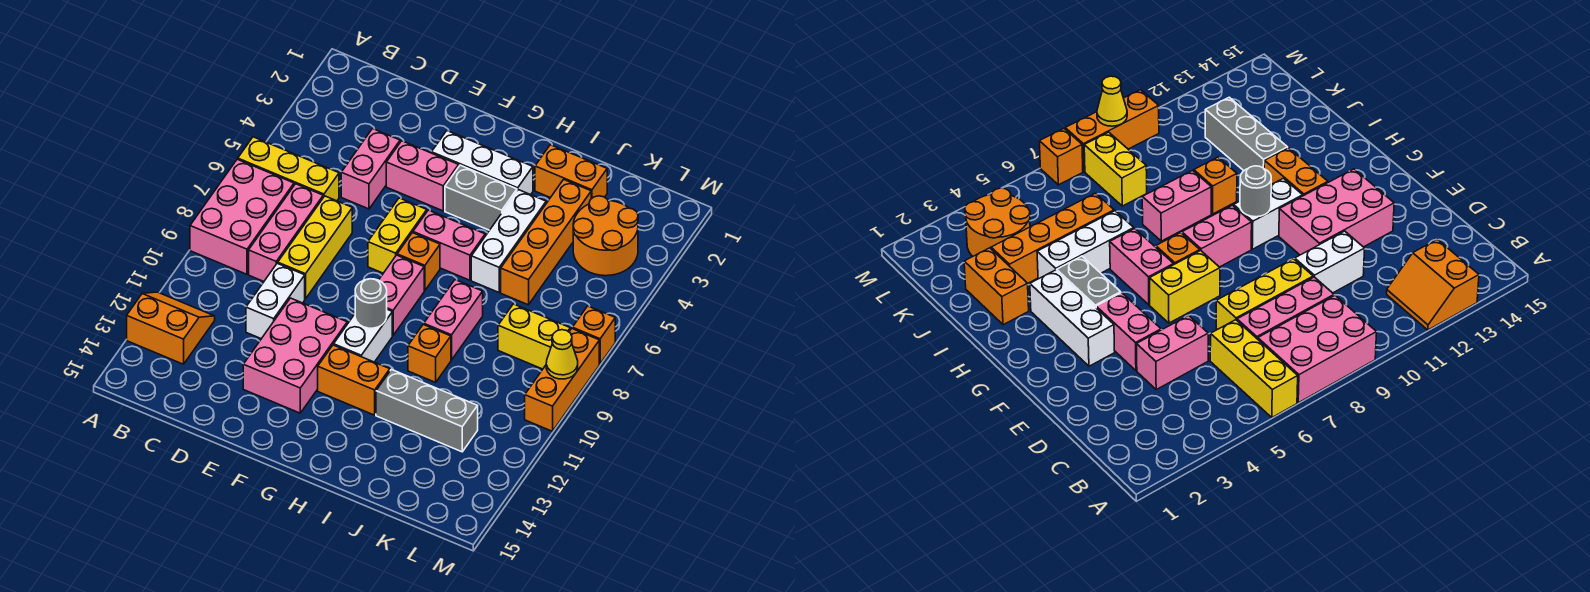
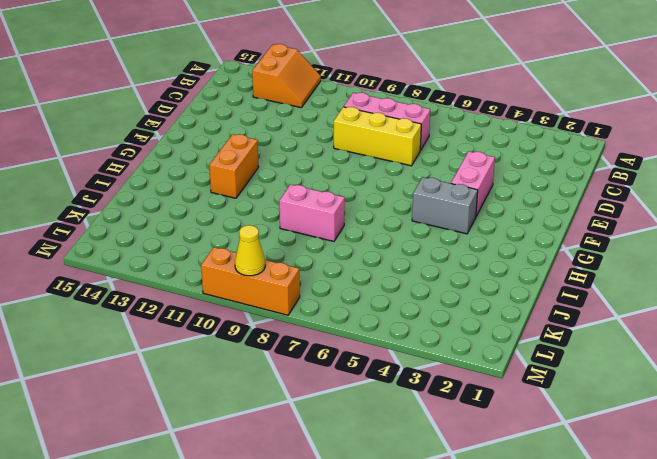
grey 1x2 brick [412,177,478,234] -> grey 1x2 brick turned to [445,165,517,230]
none -> yellow 1x3 brick [238,137,339,201]
none -> pink 2x3 brick [190,159,294,274]
none -> pink 1x2 brick [341,129,400,209]

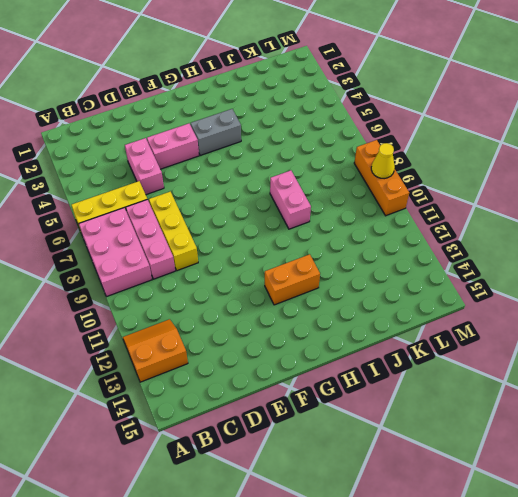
none -> white 1x2 brick [246,263,305,339]
none -> pink 2x3 brick [243,298,347,413]
none -> white 1x3 brick [432,131,533,195]

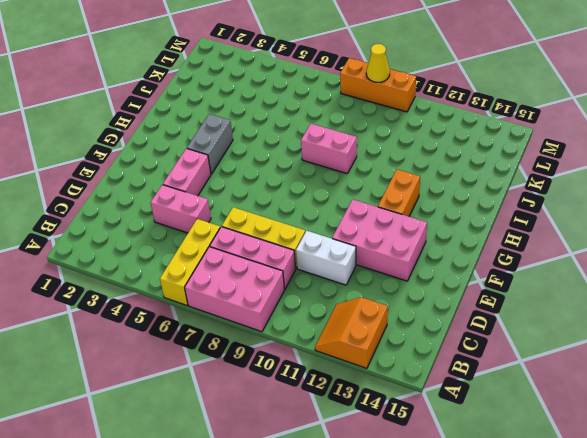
none -> white 1x3 brick [432,131,533,195]
none -> yellow 1x2 brick [368,198,427,273]
none -> pink 1x2 brick [413,210,485,280]

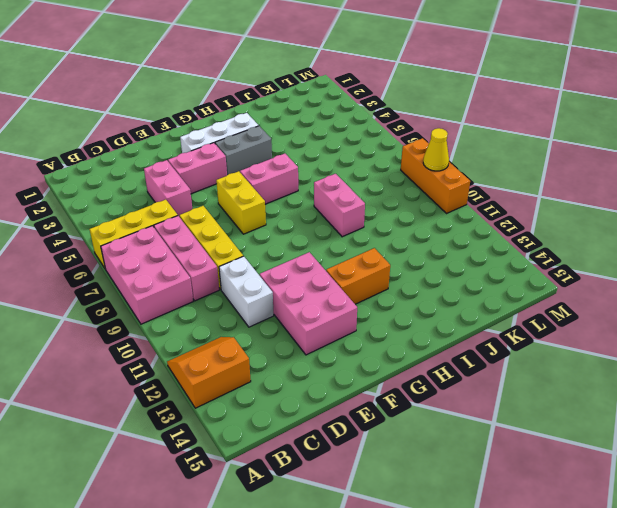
none -> orange 1x1 brick [397,233,440,291]
none -> pink 1x2 brick [379,255,424,335]
none -> white 1x2 brick [334,310,392,362]

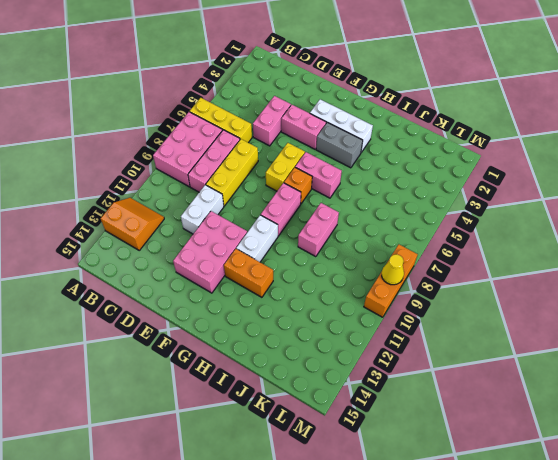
none -> orange 1x2 brick [535,145,607,199]
none -> white 1x3 brick [471,190,546,292]
none -> orange 1x1 brick [408,324,451,382]

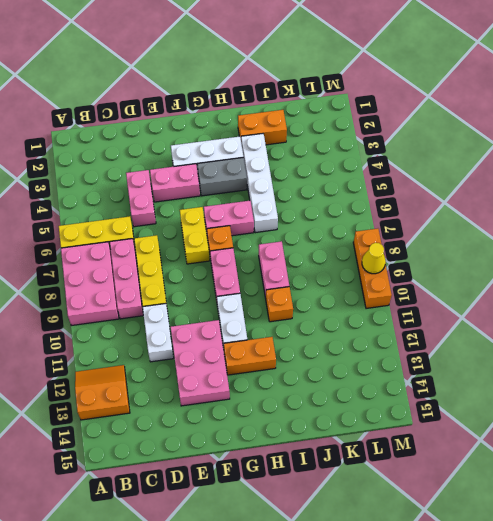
white 1x4 brick [241,134,278,233] -> white 1x3 brick [471,190,546,292]
none -> grey 1x3 brick [376,369,478,452]
none -> orange 1x4 brick [501,179,591,305]
none -> orange 2x2 round brick [573,196,638,276]

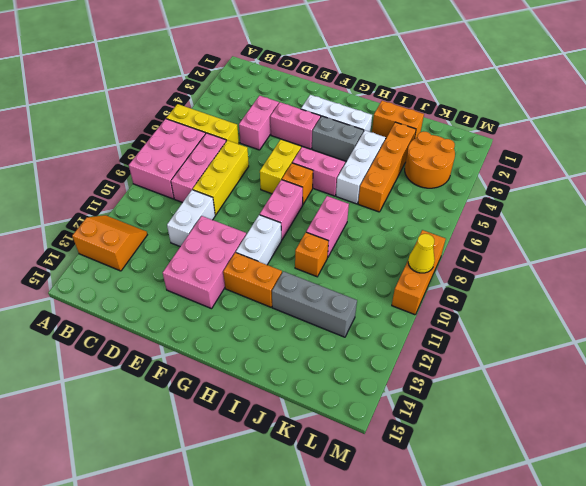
none -> yellow 1x2 brick [498,304,570,369]
none -> orange 1x1 brick [572,306,615,364]
none -> grey 1x1 round brick [355,279,387,328]

